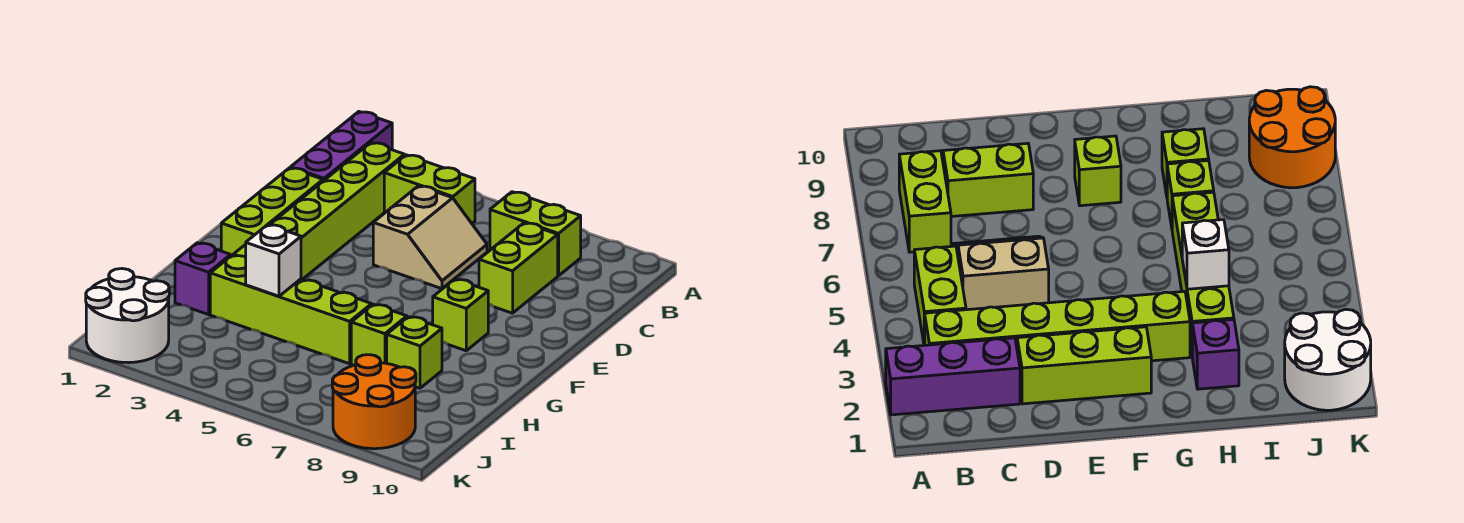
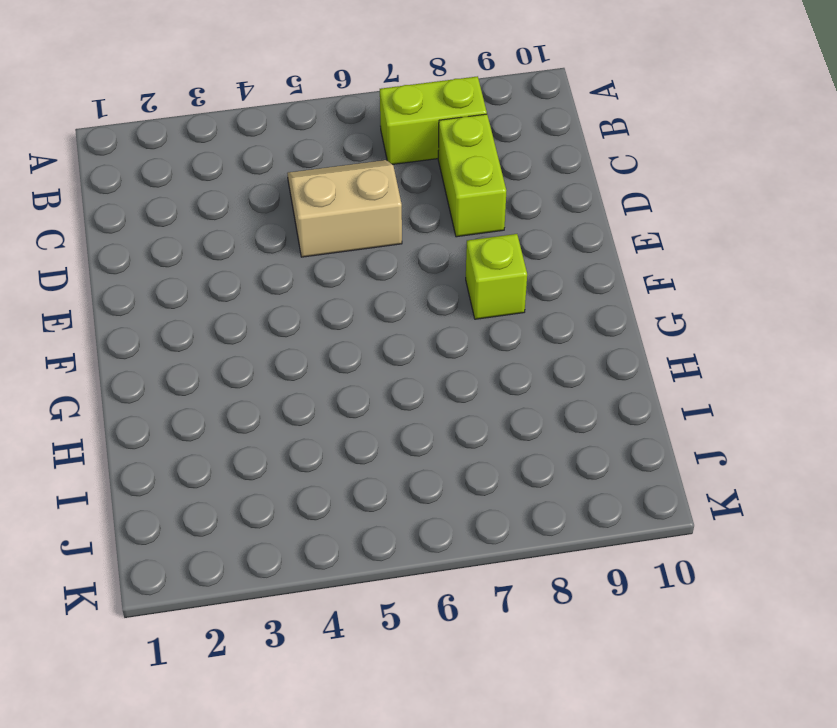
tan 2x2 slope [287,160,402,257] -> tan 2x2 slope turned to [373,186,487,289]
none -> purple 1x3 brick [291,112,392,181]
none -> lime 1x6 brick [233,143,404,279]
none -> lime 1x2 brick [384,155,475,223]

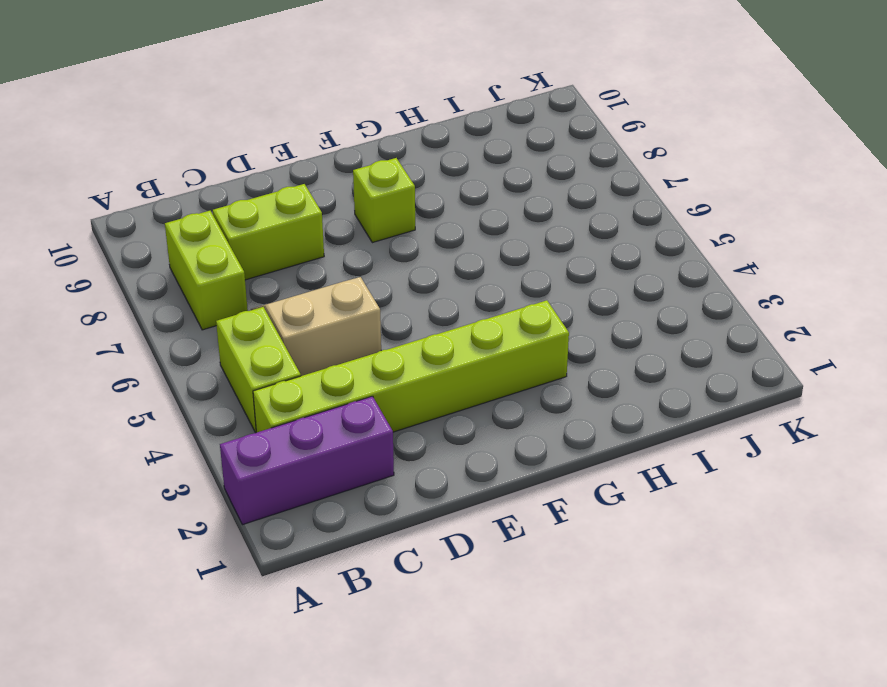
none -> lime 1x3 brick [221,168,323,256]
none -> purple 1x1 brick [175,243,231,315]
none -> lime 1x4 brick [210,255,372,364]

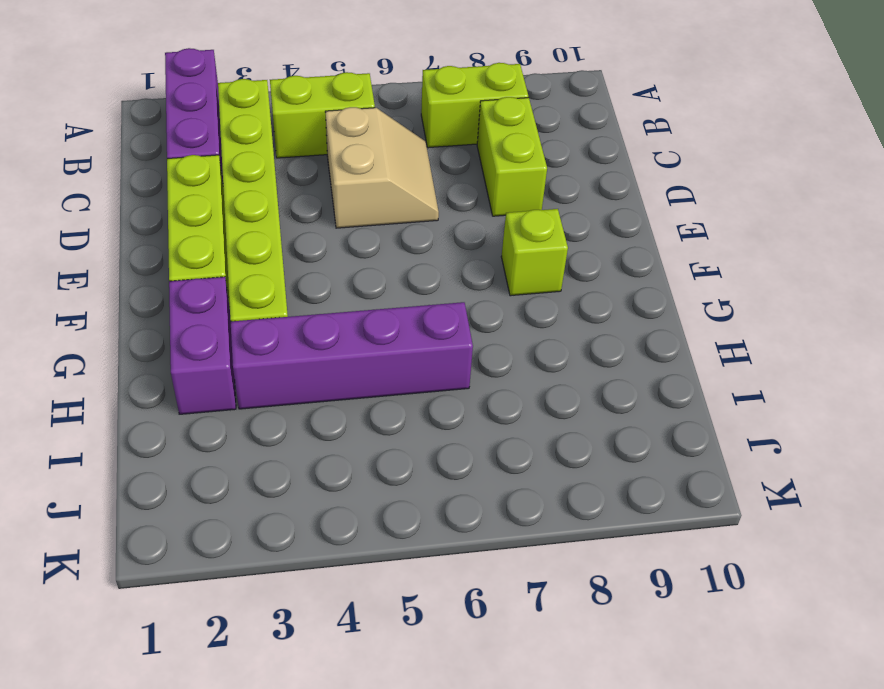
purple 1x2 brick [169,277,236,414] -> purple 1x1 brick [175,243,231,315]
purple 1x4 brick [231,302,473,409] -> lime 1x4 brick [210,255,372,364]
none -> lime 1x1 brick [351,304,407,365]
none -> lime 1x1 brick [387,317,442,388]
none -> white 2x2 round brick [86,269,169,363]

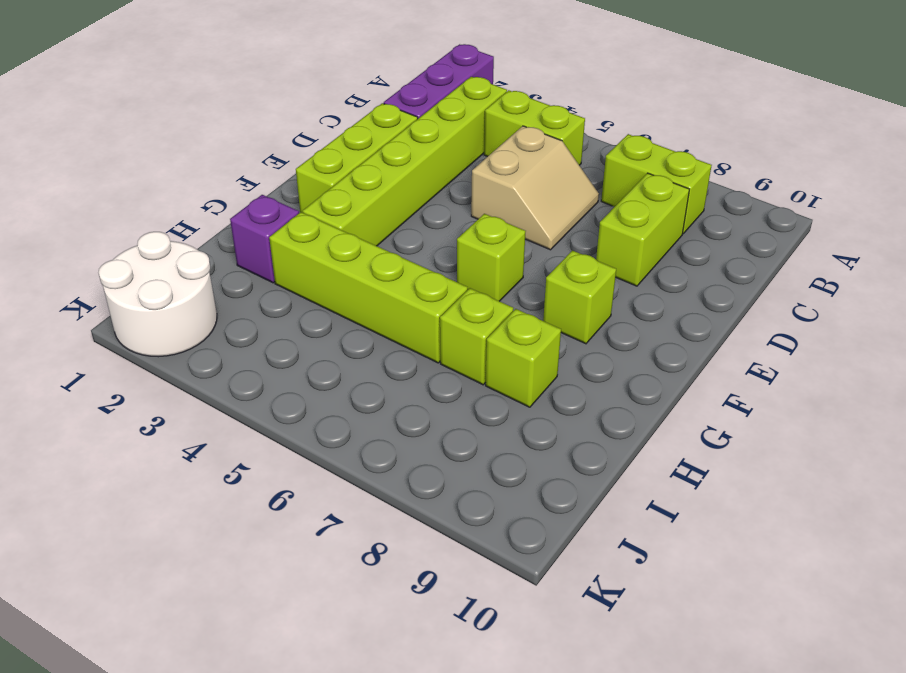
lime 1x1 brick [457,214,526,301] -> none
none -> orange 2x2 round brick [332,355,416,449]
none -> white 1x1 brick [246,225,301,296]

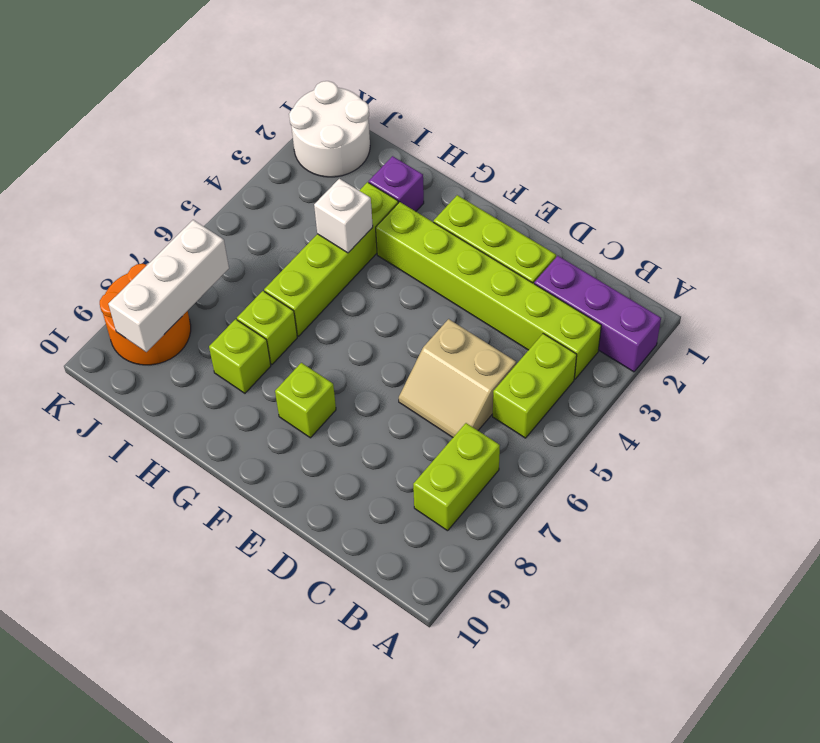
white 1x3 brick [108,220,229,352] -> none
none -> lime 1x2 brick [479,223,558,313]

